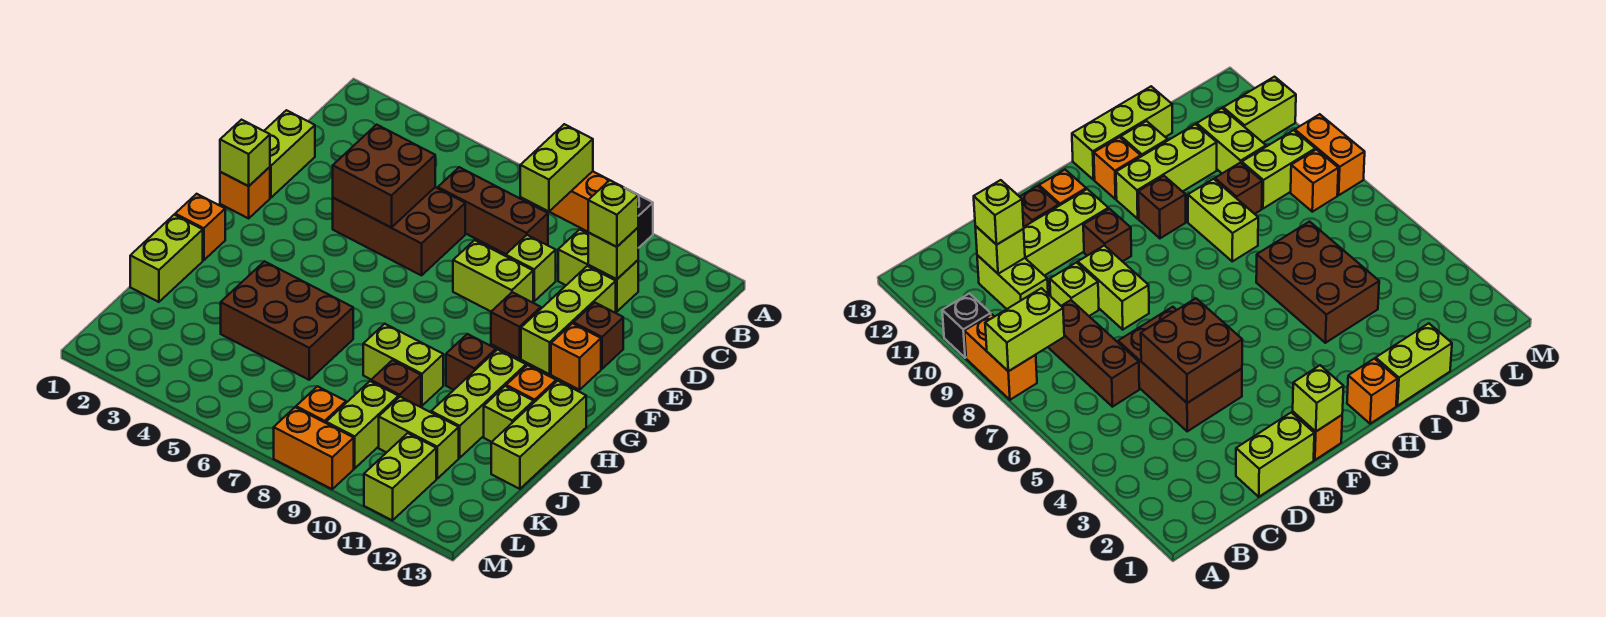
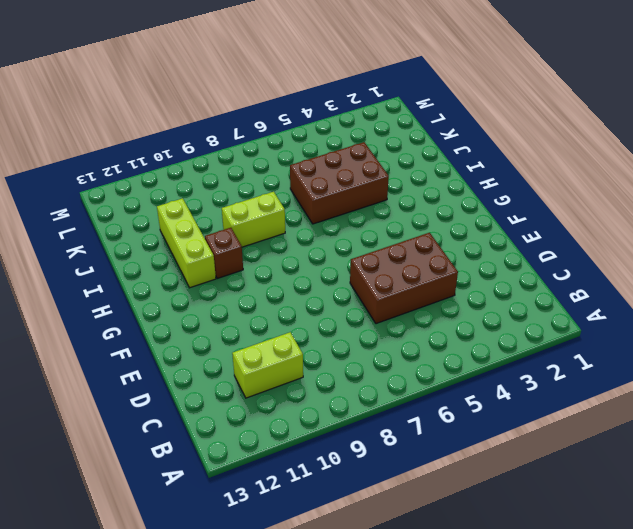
none -> orange 1x2 brick [549,171,609,232]
none -> black 1x1 brick [638,195,653,248]
none -> brown 1x3 brick [438,167,548,254]
none -> lime 1x2 brick [264,110,315,198]

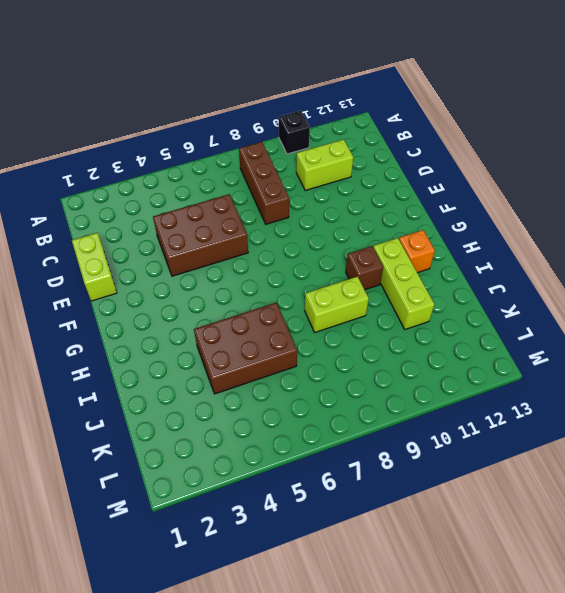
brown 1x3 brick [239,142,289,224] -> brown 1x3 brick turned to [438,167,548,254]
none -> orange 1x2 brick [549,171,609,232]
none -> lime 1x1 brick [506,235,556,301]
none -> lime 1x3 brick [521,266,616,374]
none -> lime 1x2 brick [453,240,533,311]

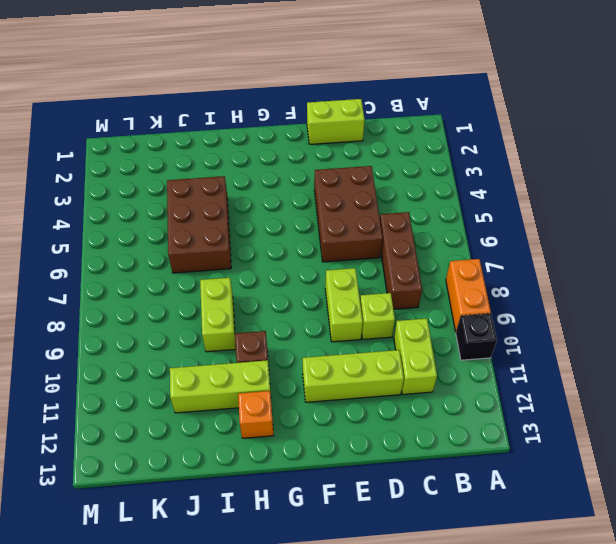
none -> brown 1x1 brick [573,303,623,369]
none -> orange 1x1 brick [220,167,270,218]
none -> brown 1x1 brick [491,292,541,359]
none -> orange 1x1 brick [551,323,601,390]

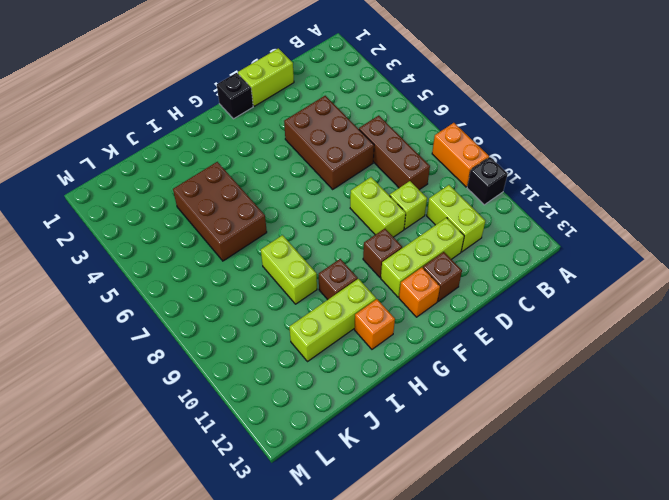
black 1x1 brick [217,73,253,119] -> orange 1x1 brick [220,167,270,218]
none -> orange 1x1 brick [175,194,225,260]
none -> lime 1x3 brick [491,381,586,489]
none -> lime 1x2 brick [130,215,203,302]
none -> lime 1x1 brick [484,386,534,442]

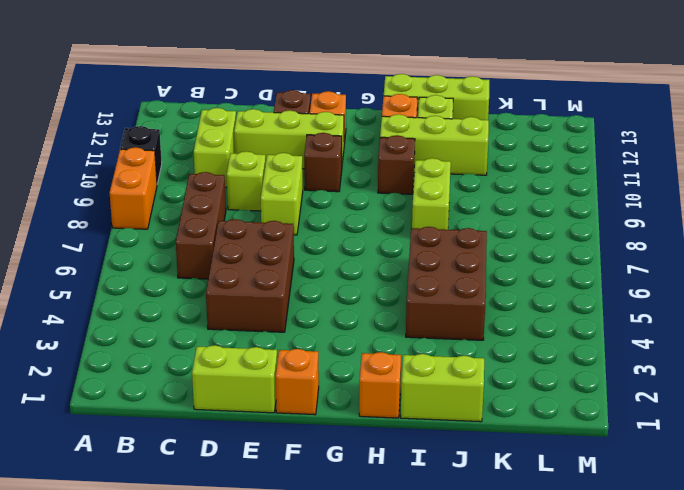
none -> brown 1x1 brick [371,360,421,407]
none -> lime 1x2 brick [326,381,399,468]
none -> lime 1x2 brick [379,397,459,479]
none -> orange 1x1 brick [296,386,346,423]

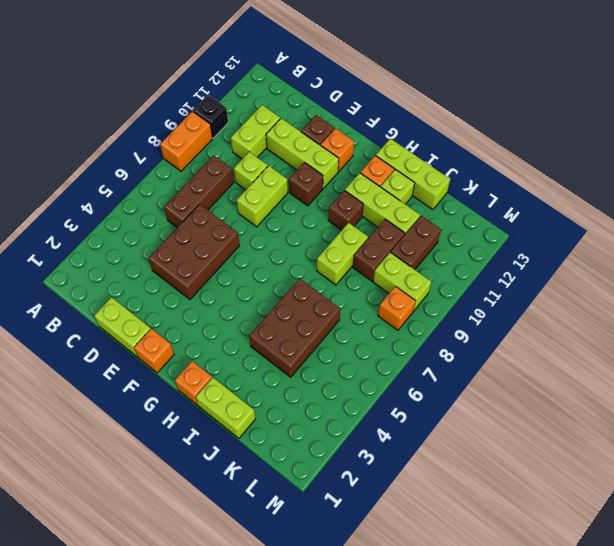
brown 1x2 brick [353,219,405,281] -> brown 1x1 brick [371,360,421,407]
brown 1x2 brick [391,216,441,270] -> lime 1x2 brick [379,397,459,479]
none -> lime 1x2 brick [364,433,436,521]
none -> orange 1x2 brick [274,407,354,489]
none -> lime 1x2 brick [520,124,593,211]
none -> lime 1x1 brick [588,228,638,279]

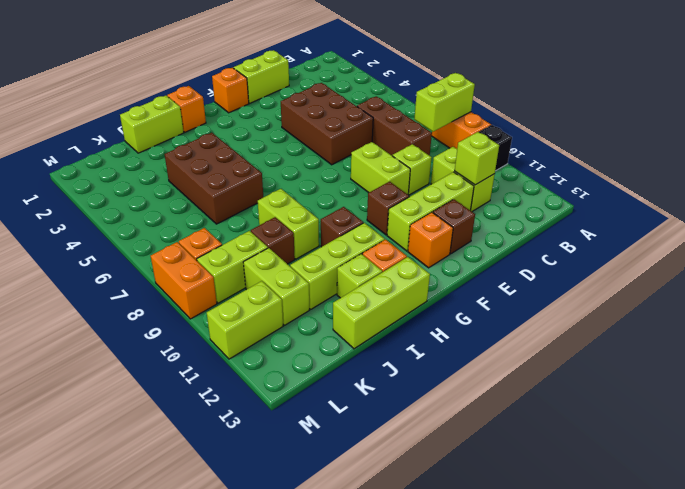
none -> brown 2x2 brick [333,125,435,228]
none -> lime 1x1 brick [220,120,270,186]
none -> lime 1x1 brick [588,180,638,247]

